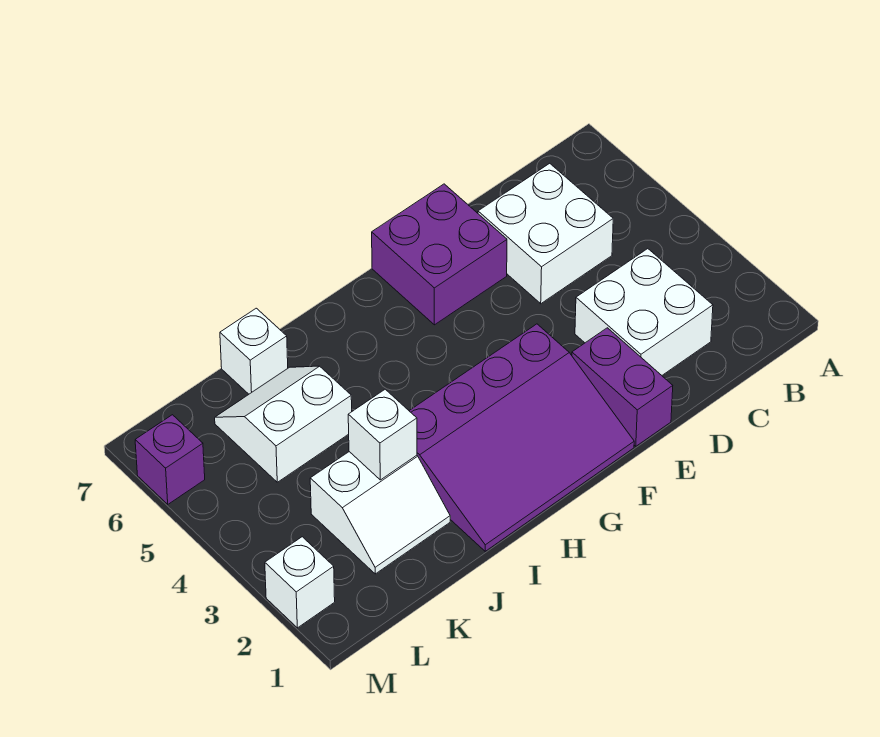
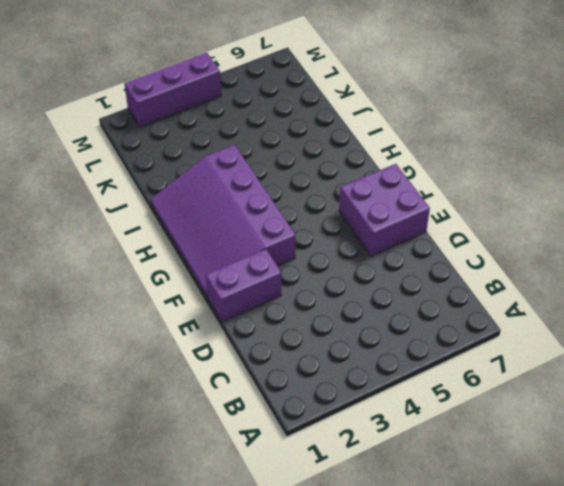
purple 1x3 brick [124,52,221,127] -> white 1x1 brick [265,537,335,628]
none -> white 2x2 brick [575,249,713,375]
none -> white 2x2 brick [478,163,613,304]

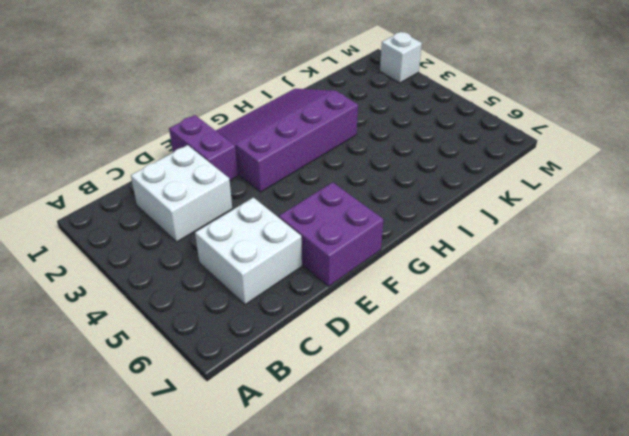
none -> white 2x2 slope [310,452,450,574]
none -> white 2x2 slope [215,366,352,482]

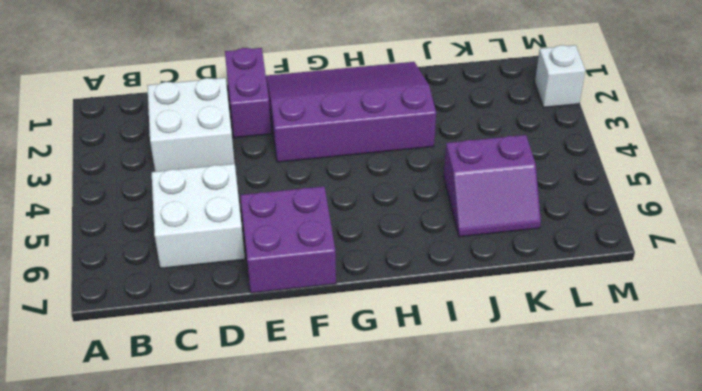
purple 2x2 slope [444,135,541,237] -> white 2x2 slope [215,366,352,482]
none -> white 2x2 slope [310,452,450,574]
none -> white 1x1 brick [220,308,288,394]

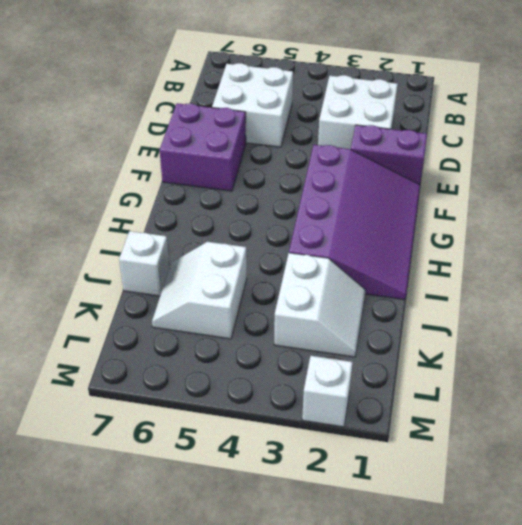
none -> purple 1x1 brick [135,415,205,504]
none -> white 1x1 brick [348,389,417,480]

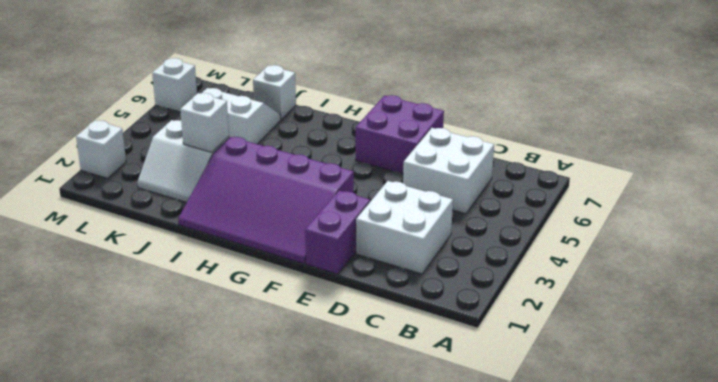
white 1x1 brick [152,58,197,112] -> purple 1x1 brick [135,415,205,504]

